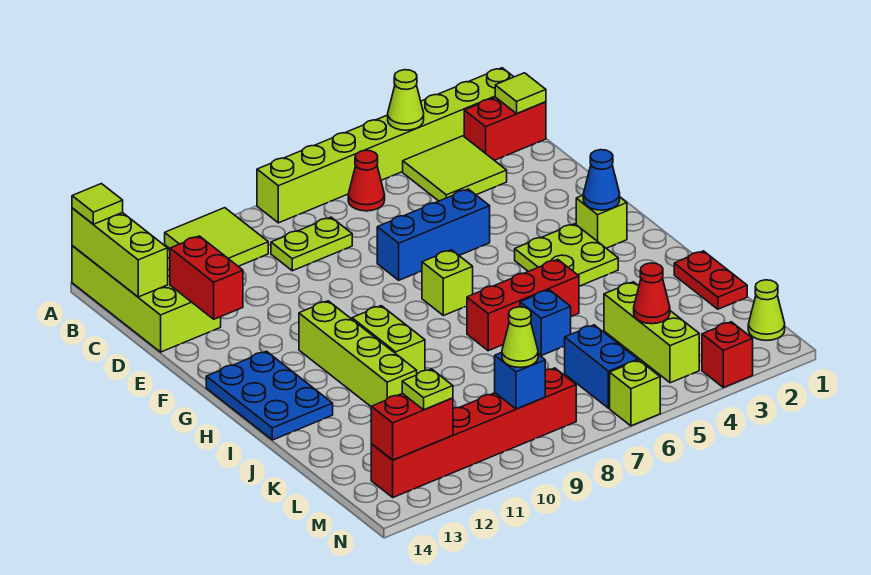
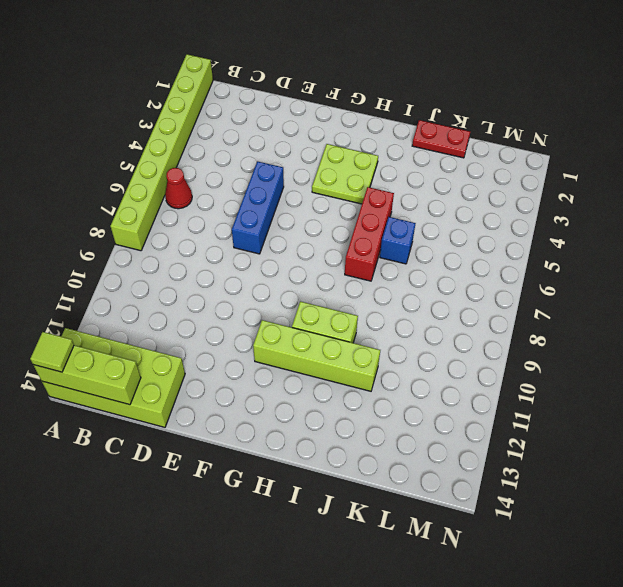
none -> lime 2x2 tile [165,208,268,266]
none -> red 1x2 brick [464,97,546,160]
none -> lime 2x2 tile [403,136,507,201]
none -> lime 1x2 plate [271,217,352,271]

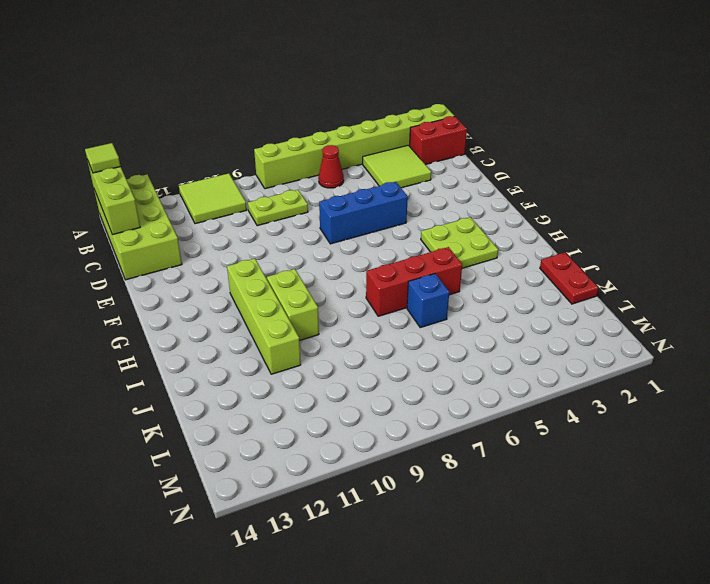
none -> lime 1x1 brick [576,195,627,248]
none -> lime 1x1 brick [422,250,473,316]
none -> blue 2x3 plate [206,351,333,440]
none -> lime 1x3 brick [604,282,699,383]

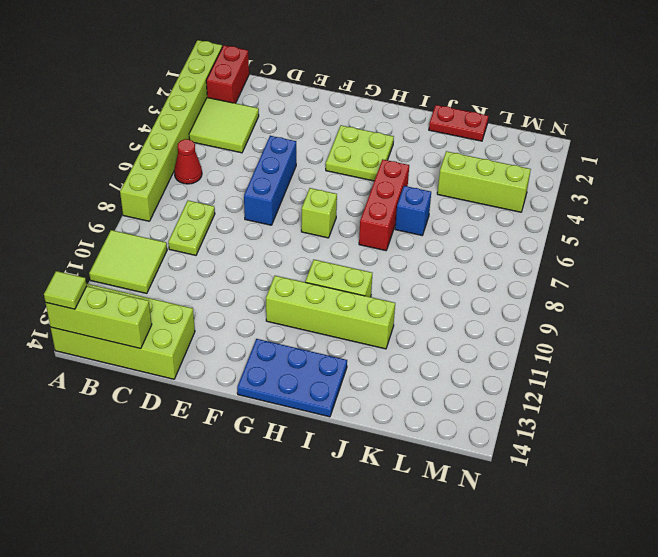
none -> lime 1x1 brick [576,195,627,248]
none -> blue 1x2 brick [565,325,638,408]
none -> lime 1x1 cone [748,280,785,341]
none -> red 1x6 brick [371,368,576,497]

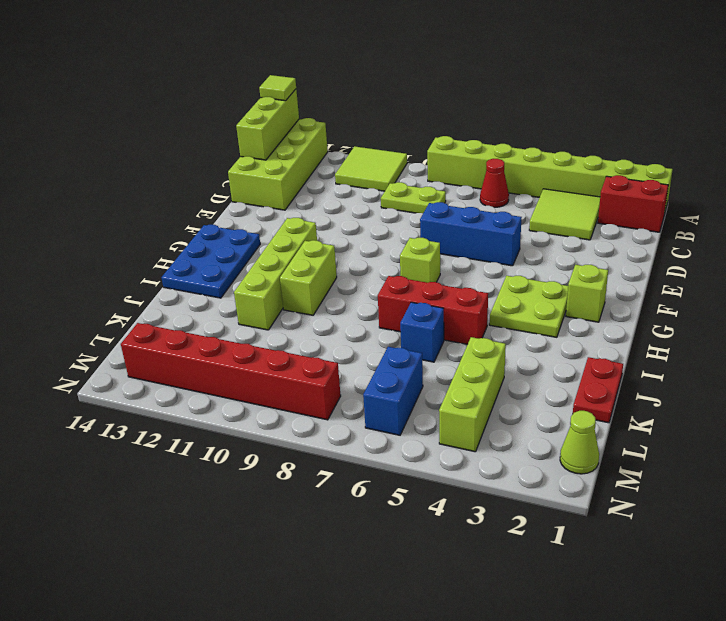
none -> red 1x1 brick [702,322,753,388]
none -> lime 1x1 brick [610,360,660,426]
none -> lime 1x1 cone [388,70,424,130]
none -> lime 1x1 tile [495,73,546,113]

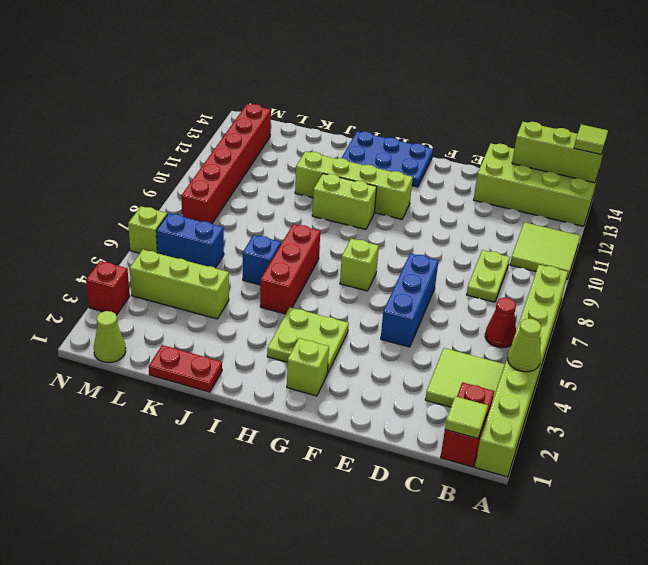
none -> red 1x2 brick [170,236,243,319]
none -> blue 1x1 cone [583,150,620,210]
none -> red 1x1 cone [634,263,670,324]
none -> blue 1x1 brick [495,352,545,409]

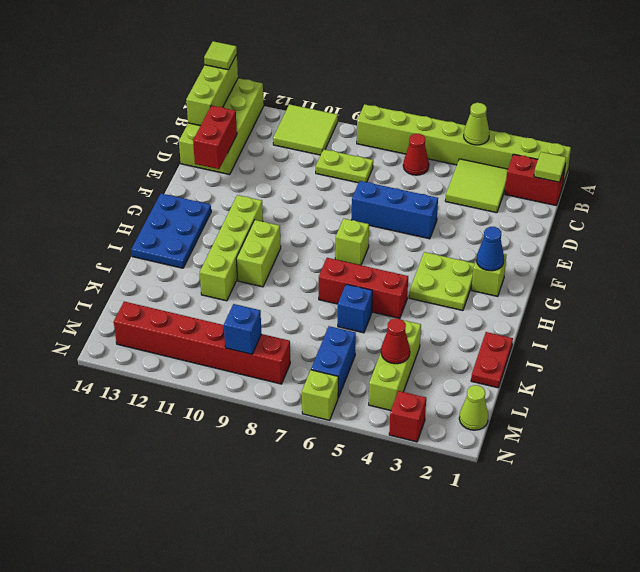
none -> red 1x2 brick [371,393,453,460]
none -> lime 1x1 cone [502,307,538,367]
none -> lime 1x1 plate [402,369,453,410]

